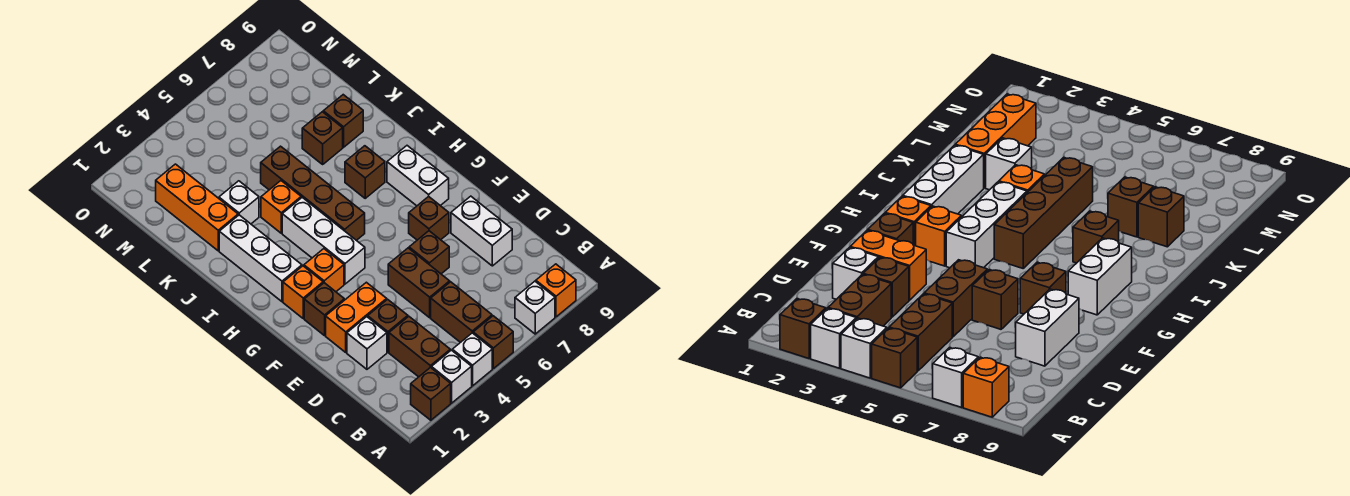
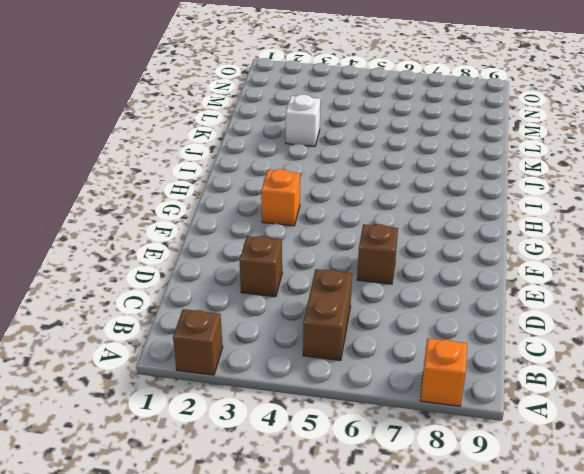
none -> white 1x1 brick [431,350,472,403]
none -> white 1x1 brick [452,333,492,386]
none -> brown 1x1 brick [473,316,513,369]

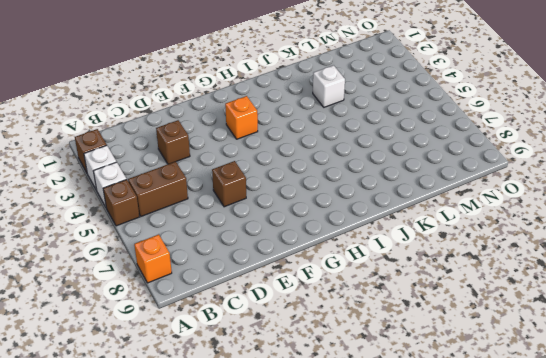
none -> white 1x1 brick [515,281,555,334]
none -> brown 1x2 brick [389,316,450,377]
none -> white 1x1 brick [347,317,387,369]

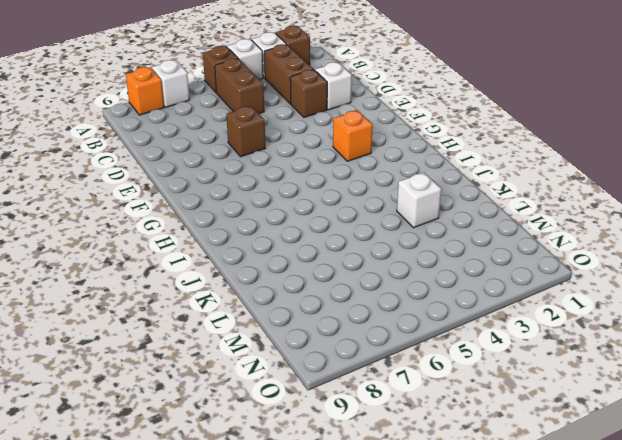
none -> brown 1x2 brick [388,248,450,318]
none -> white 1x2 brick [451,196,512,266]
none -> orange 1x2 brick [326,282,387,352]

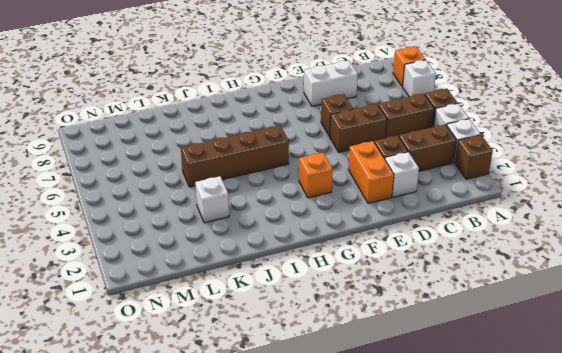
none -> brown 1x1 brick [304,283,344,336]
none -> brown 1x1 brick [409,196,449,240]
none -> orange 1x1 brick [283,266,323,318]

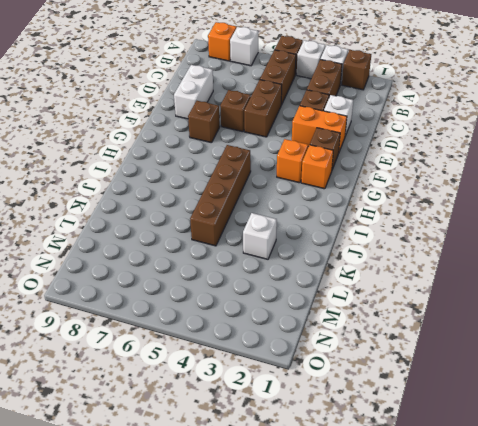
none -> white 1x3 brick [282,197,365,284]
none -> white 1x2 brick [387,146,449,206]
none -> white 1x3 brick [219,215,302,302]

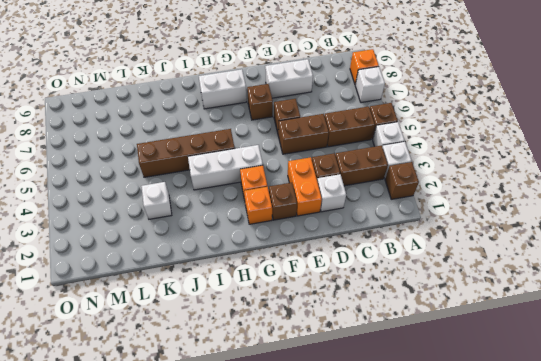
none -> white 1x3 brick [219,215,302,302]
none -> brown 1x1 brick [345,146,385,198]
none -> orange 1x1 brick [261,181,301,233]

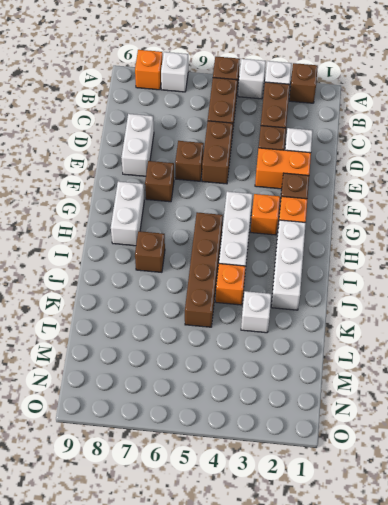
none -> orange 1x3 brick [156,164,238,251]
none -> brown 1x1 brick [302,112,343,164]
none -> brown 1x1 brick [323,95,363,147]

